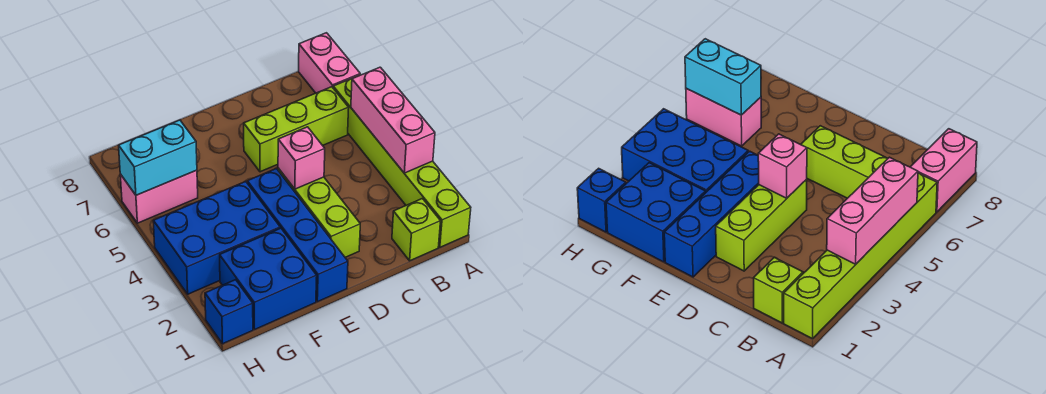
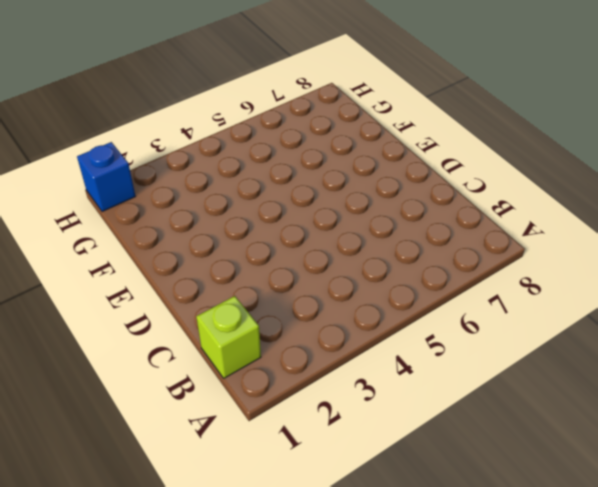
none -> lime 1x6 brick [333,75,471,247]
none -> pink 1x2 brick [299,33,360,93]
none -> lime 1x3 brick [244,87,349,172]

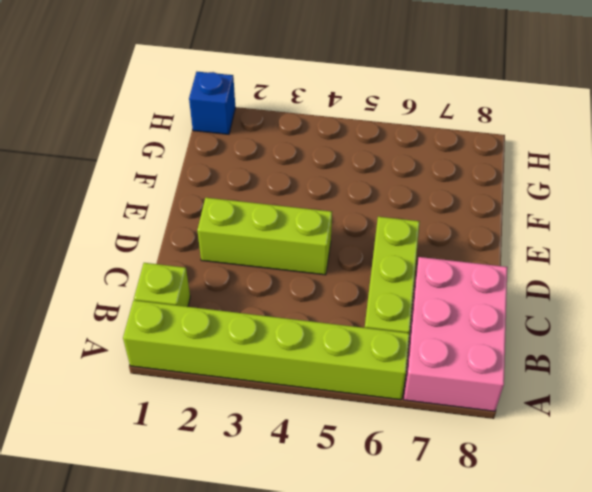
pink 2x3 brick [404,257,507,411] -> pink 1x2 brick [299,33,360,93]
none -> blue 1x4 brick [247,169,348,302]
none -> blue 2x2 brick [220,228,317,330]
none -> blue 2x3 brick [153,181,280,294]

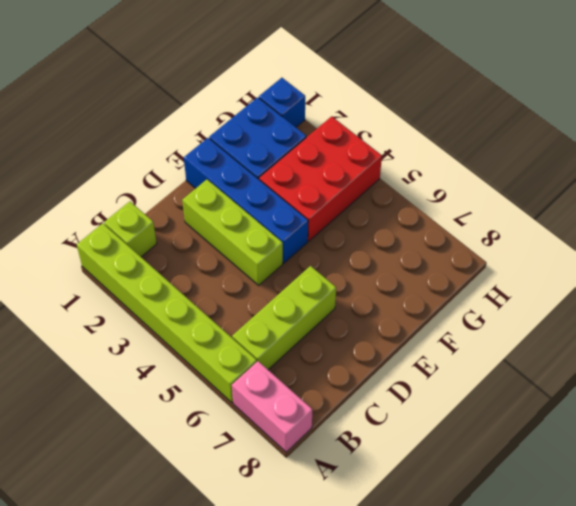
red 2x3 brick [259,116,382,241] -> blue 2x3 brick [153,181,280,294]
none -> pink 1x2 brick [120,170,198,223]
none -> pink 1x3 brick [351,67,435,173]
none -> pink 1x1 brick [278,127,325,189]

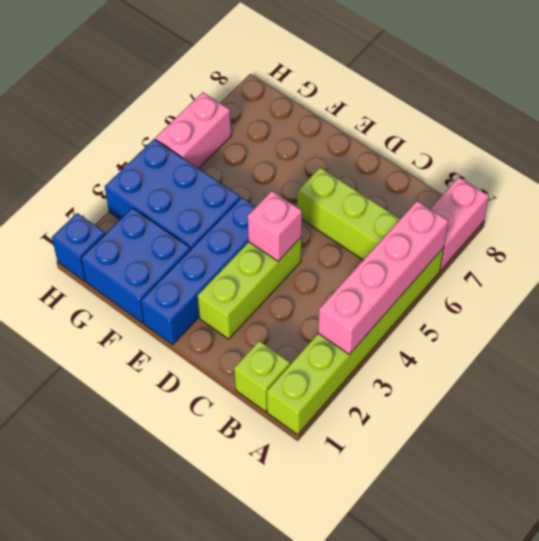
pink 1x4 brick [318,201,448,354] -> pink 1x3 brick [351,67,435,173]
pink 1x2 brick [155,92,231,168] -> pink 1x2 brick turned to [120,170,198,223]
none -> cyan 1x2 brick [119,120,197,195]

